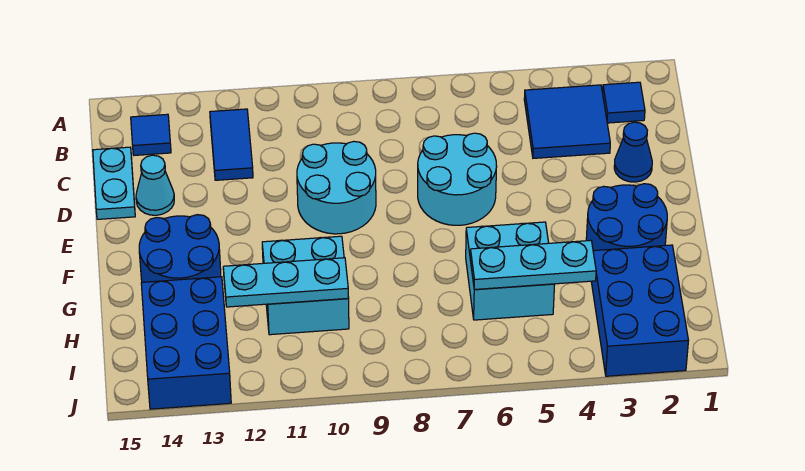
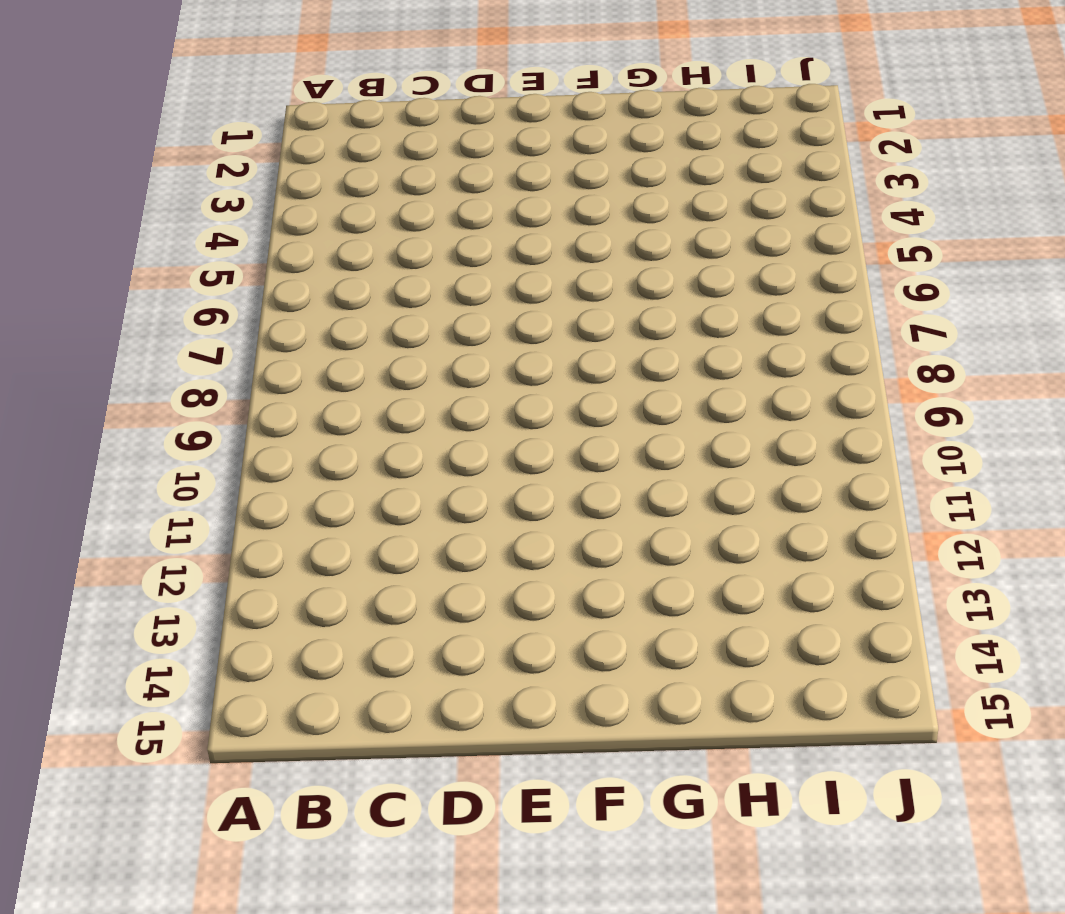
none -> blue 1x1 tile [603,82,645,123]
none -> blue 2x2 tile [524,85,610,158]
none -> blue 1x2 tile [210,109,253,180]

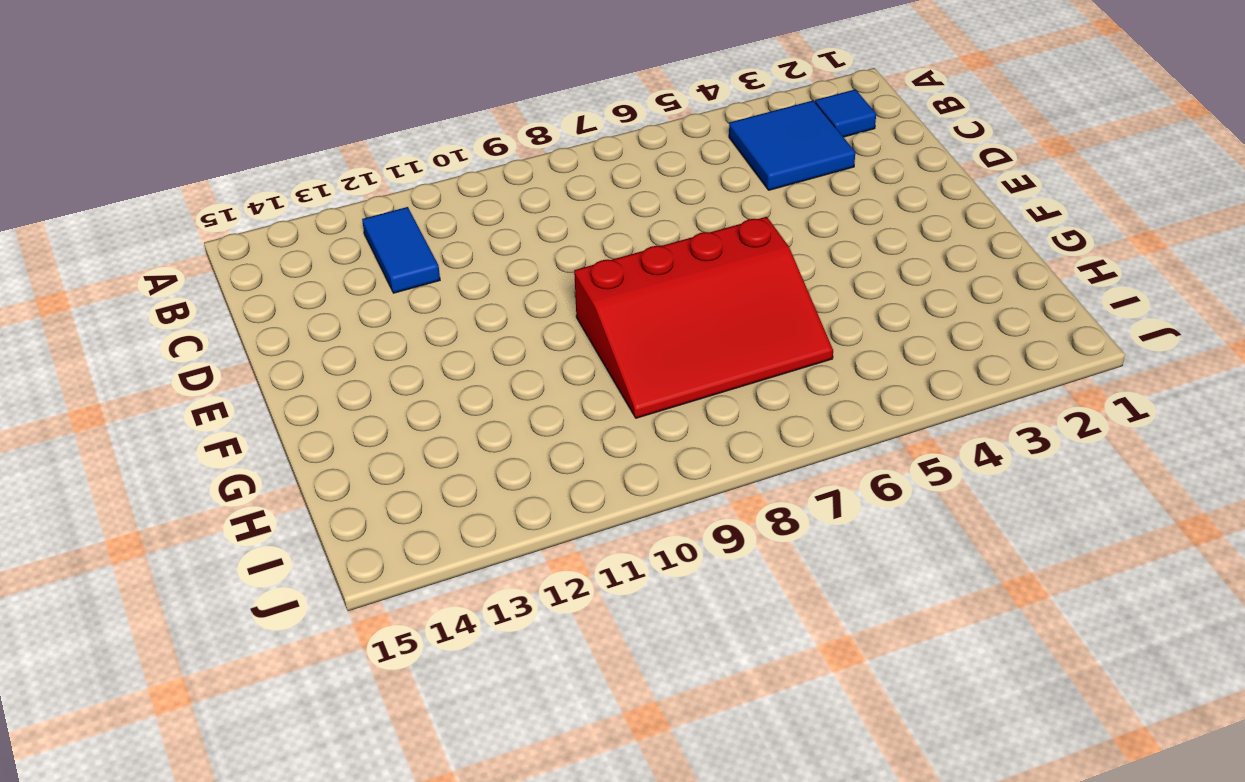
red 3x4 slope [574,217,833,418] -> cyan 2x2 brick [466,222,555,320]
none -> blue 1x1 tile [131,114,171,155]
none -> cyan 1x2 plate [93,147,135,219]
none -> blue 1x1 cone [614,122,652,182]

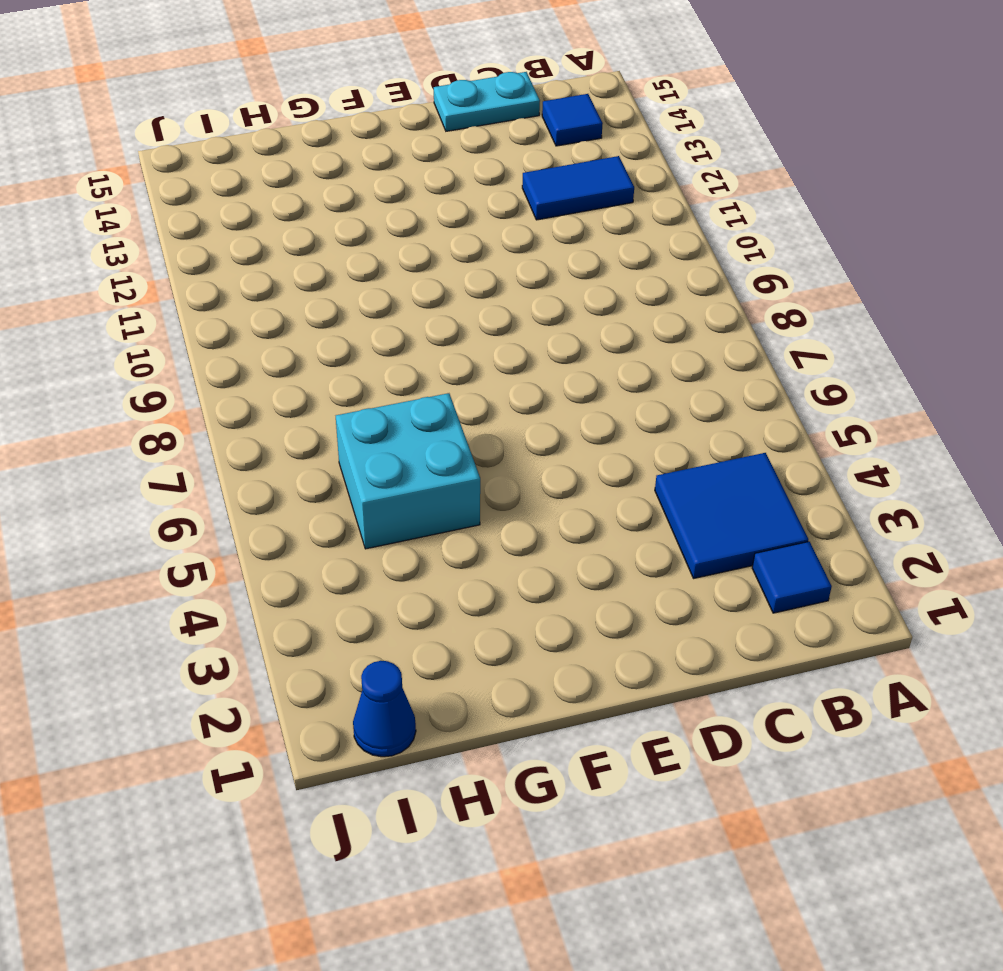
blue 1x1 cone [353,661,416,757] -> blue 1x1 cone moved to [614,122,652,182]
none -> cyan 2x2 round brick [418,133,497,225]
none -> cyan 2x2 round brick [297,142,376,234]
none -> cyan 1x1 cone [136,155,174,215]

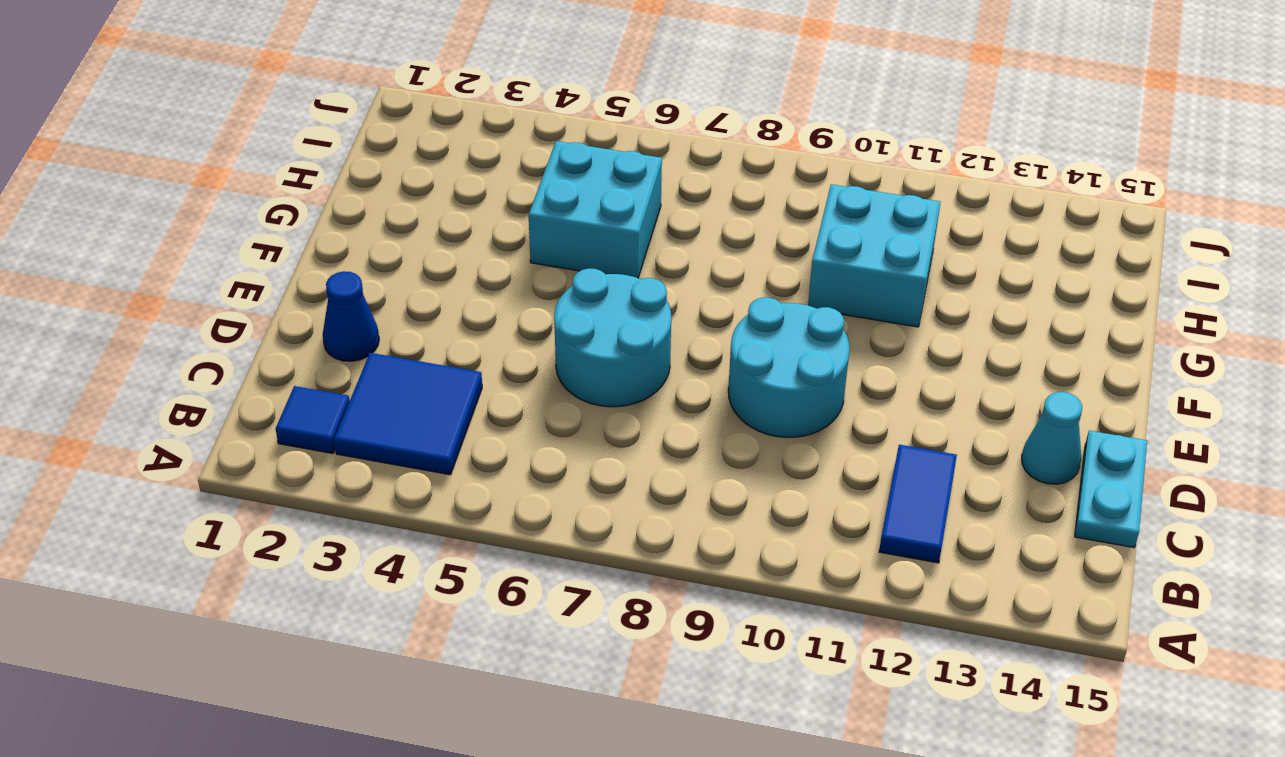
none -> blue 1x1 tile [131,114,171,155]
none -> blue 2x2 round brick [586,184,667,251]
none -> blue 2x2 round brick [139,215,221,282]

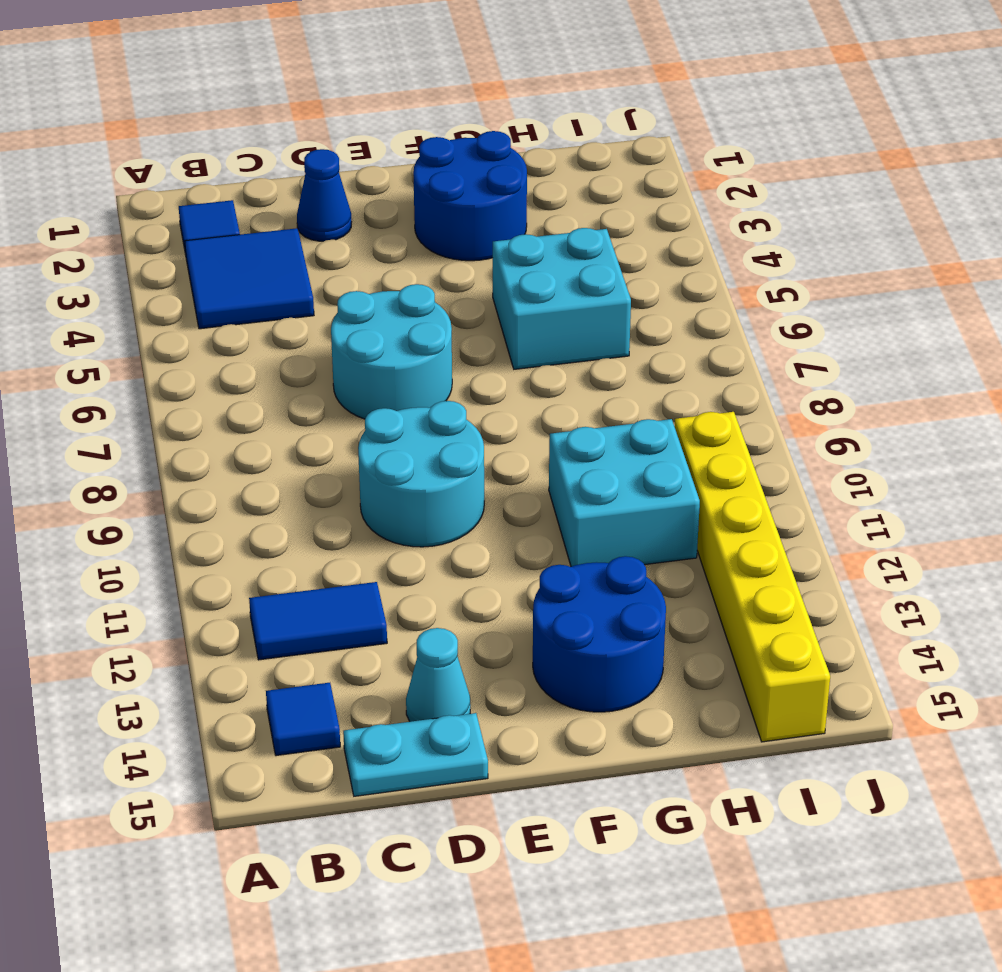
yellow 1x6 brick [674,412,830,742] -> blue 2x3 brick [141,277,231,409]
none -> blue 2x3 brick [591,245,689,376]
none -> cyan 1x3 plate [470,240,596,290]
none -> cyan 1x3 plate [223,258,349,307]

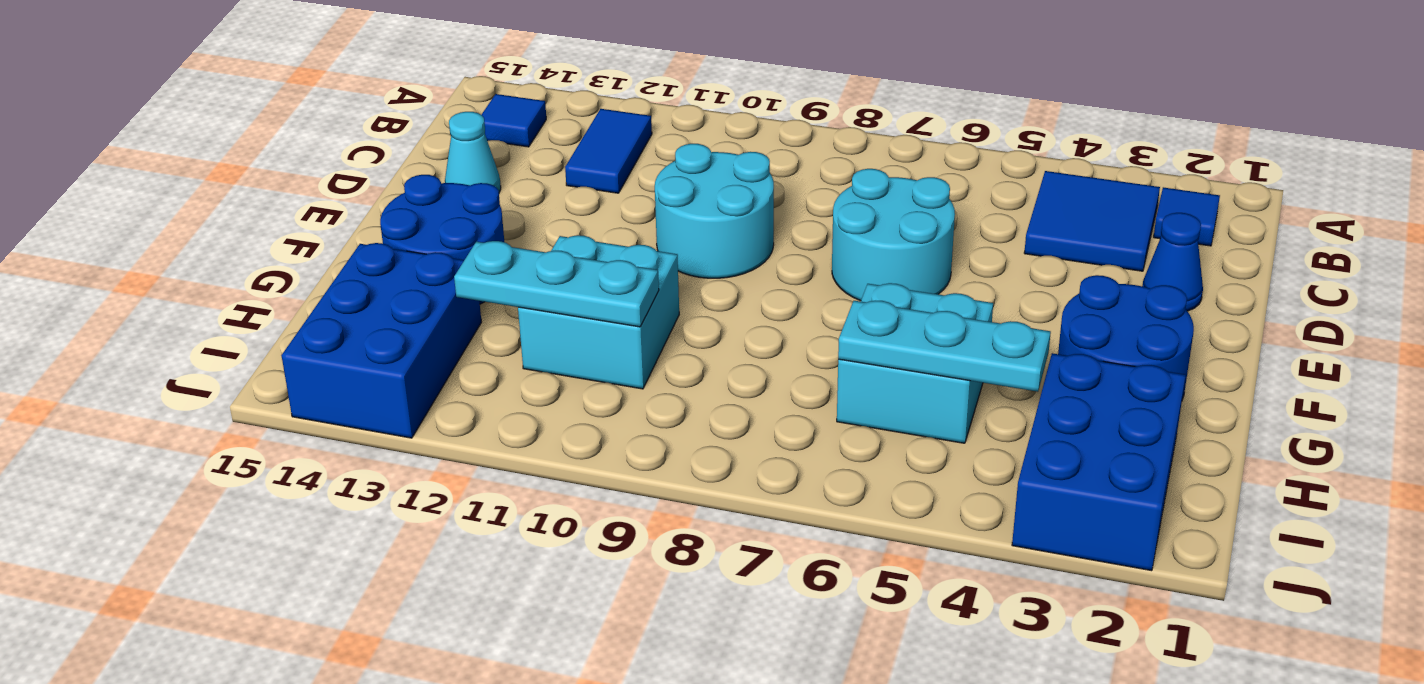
none -> cyan 1x2 plate [93,147,135,219]

